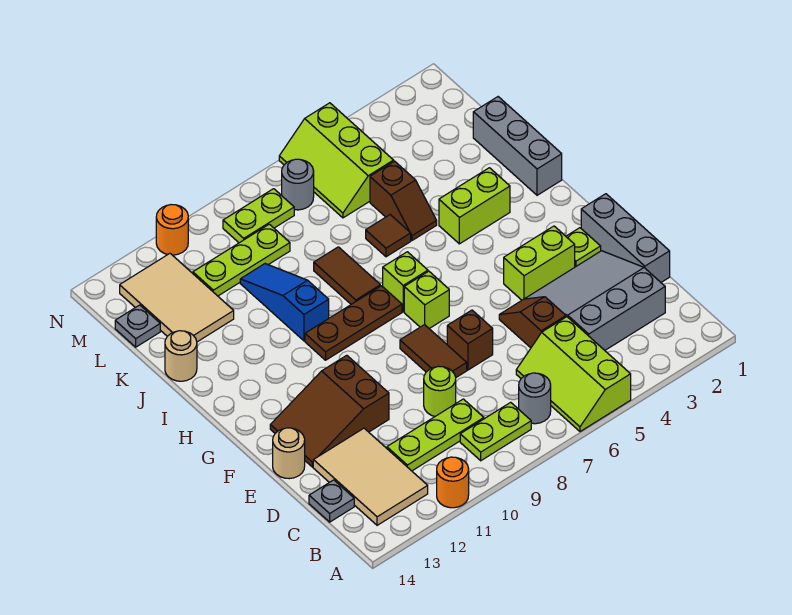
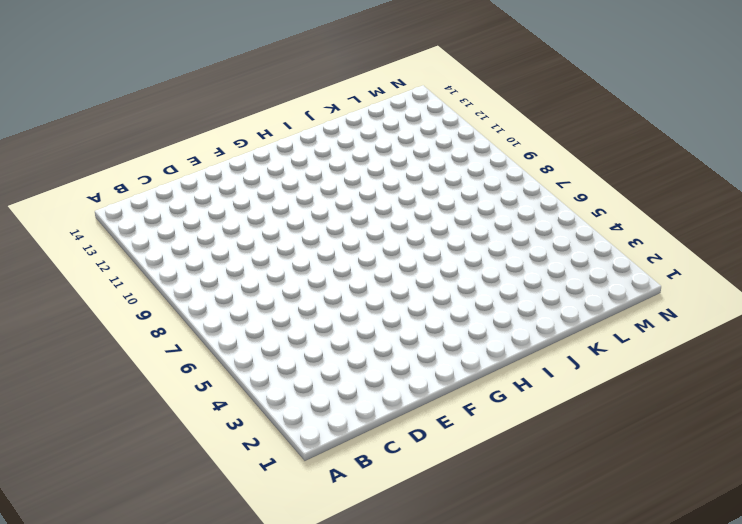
none -> lime 2x3 slope [516,317,631,432]
none -> orange 1x1 round brick [437,457,469,508]
none -> grey 1x1 round brick [519,373,551,424]
none -> lime 1x2 plate [460,402,531,461]

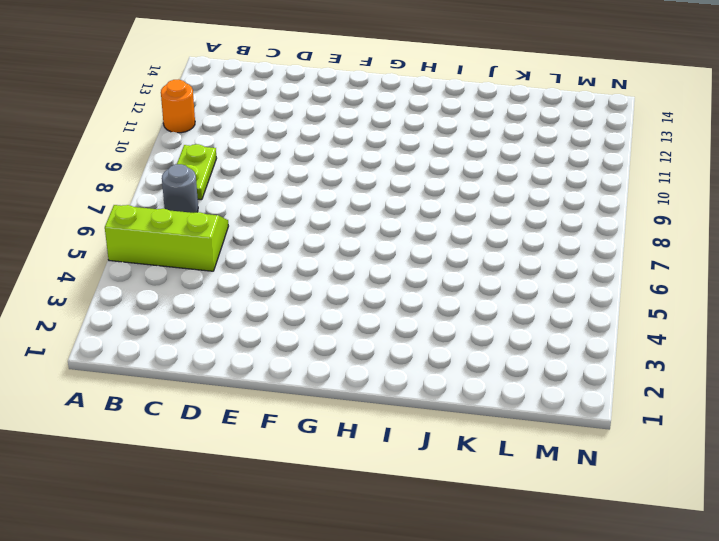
none -> tan 2x3 tile [313,428,428,525]
none -> grey 3x3 slope [525,251,665,350]
none -> lime 1x3 plate [387,399,484,471]
none -> grey 1x1 plate [309,480,354,522]

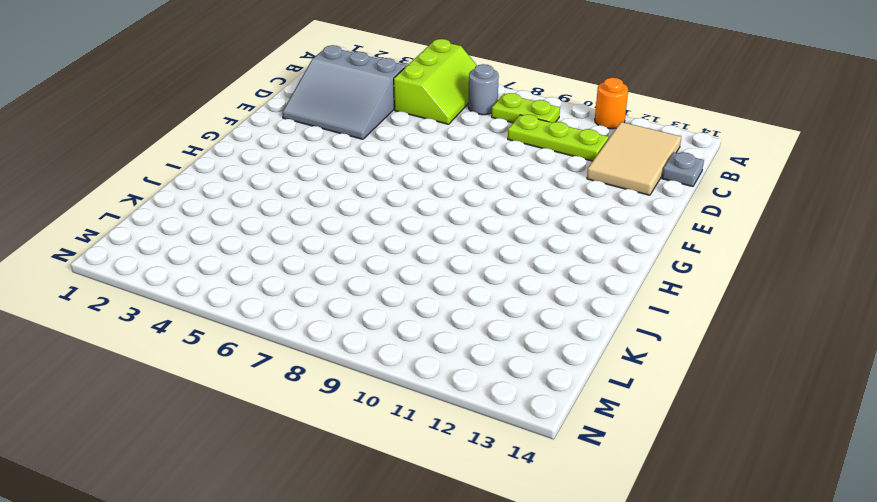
none -> grey 1x3 brick [581,194,670,282]
none -> brown 1x2 slope [499,297,566,348]
none -> lime 1x1 round brick [424,366,456,416]
none -> brown 1x1 brick [447,310,493,370]

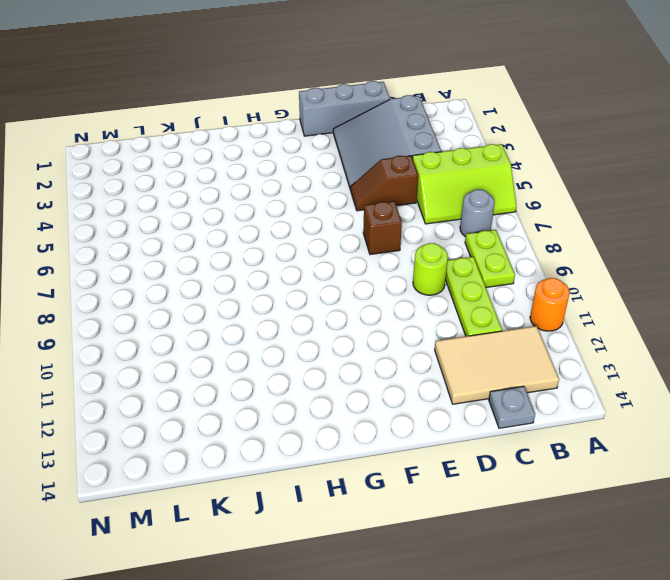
none -> brown 1x2 tile [400,325,467,377]
none -> brown 2x3 slope [270,355,389,467]
none -> tan 1x1 round brick [273,428,305,479]
none -> lime 1x1 plate [566,228,601,267]

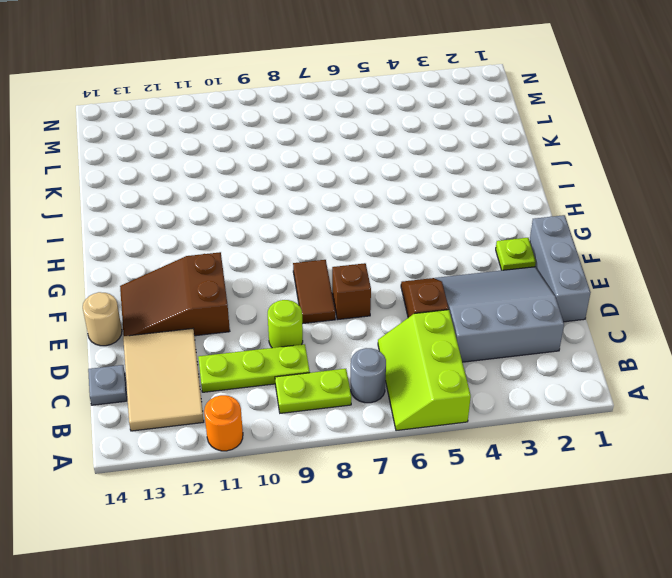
none -> lime 1x2 brick [504,226,575,300]
none -> lime 1x1 brick [404,271,449,329]
none -> lime 1x1 brick [383,252,428,312]
none -> brown 1x3 plate [305,286,402,360]

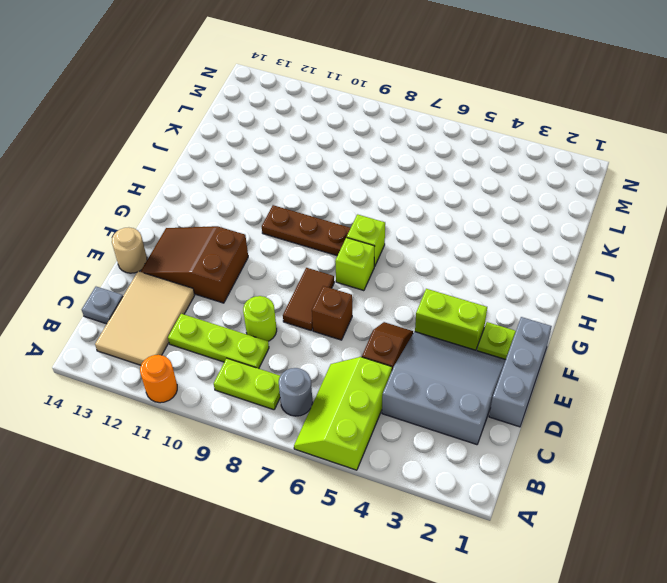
none -> grey 1x3 brick [473,97,562,195]
none -> lime 1x2 brick [439,168,510,244]
none -> brown 1x2 tile [314,247,380,304]
none -> blue 1x3 slope [240,264,329,341]

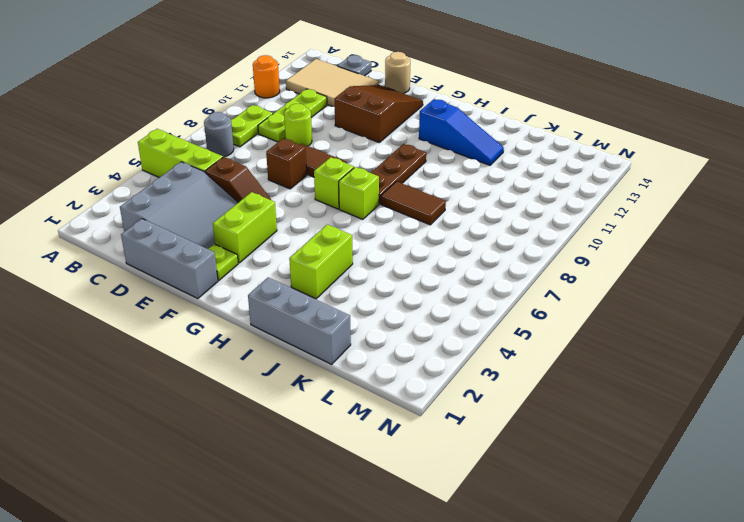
blue 1x3 slope [419,99,504,165] -> blue 1x3 slope moved to [240,264,329,341]
none -> brown 1x2 slope [370,161,437,240]
none -> brown 1x1 tile [366,215,411,257]
none -> tan 1x1 round brick [165,331,197,381]
none -> tan 2x3 tile [120,254,234,342]

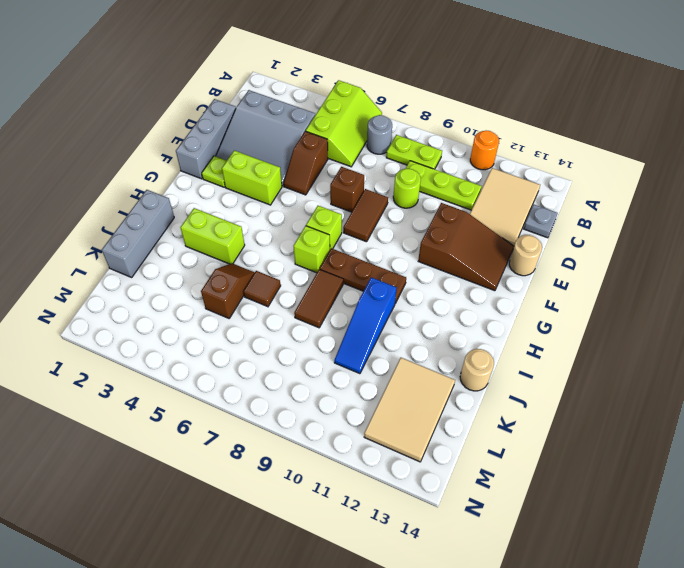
none -> lime 2x3 slope [279,103,394,218]
none -> lime 1x3 plate [193,224,290,296]
none -> grey 1x1 plate [115,305,160,347]
none -> grey 1x1 round brick [282,159,314,210]

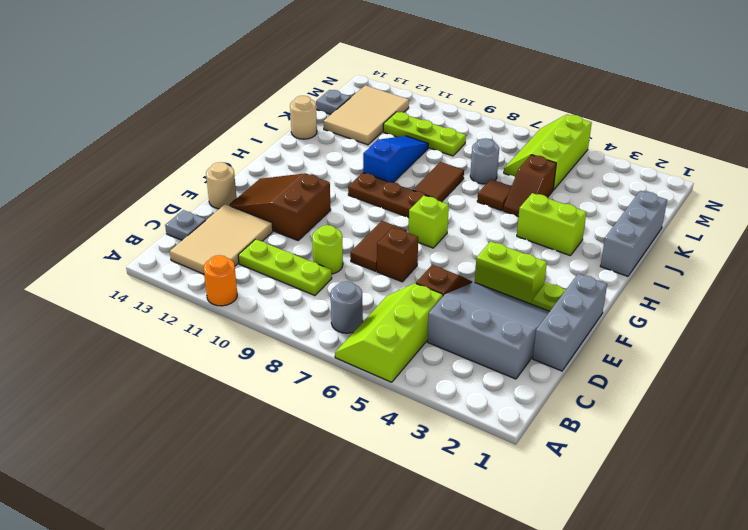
grey 1x1 round brick [470,138,499,184] -> grey 1x1 round brick moved to [282,159,314,210]
none -> lime 1x2 plate [460,402,531,461]
none -> lime 1x1 brick [383,252,428,312]
none -> lime 1x2 plate [223,189,294,243]
none -> orange 1x1 round brick [156,205,188,255]

